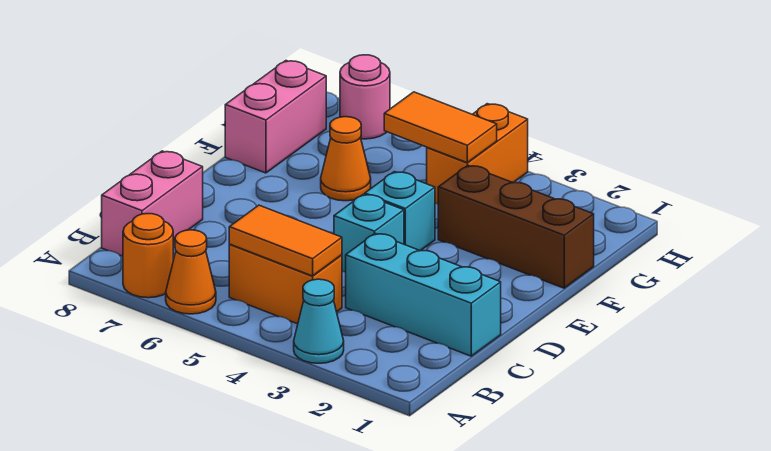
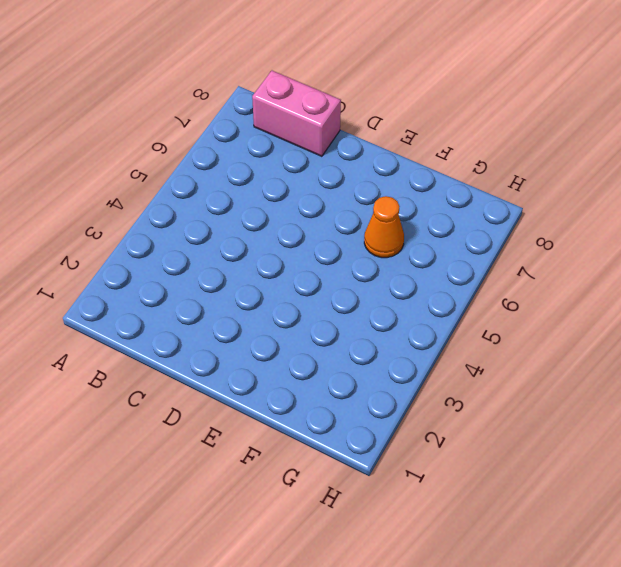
none -> cyan 1x1 cone [294,279,344,363]
none -> orange 1x1 cone [166,230,216,314]
none -> orange 1x1 round brick [123,214,173,298]

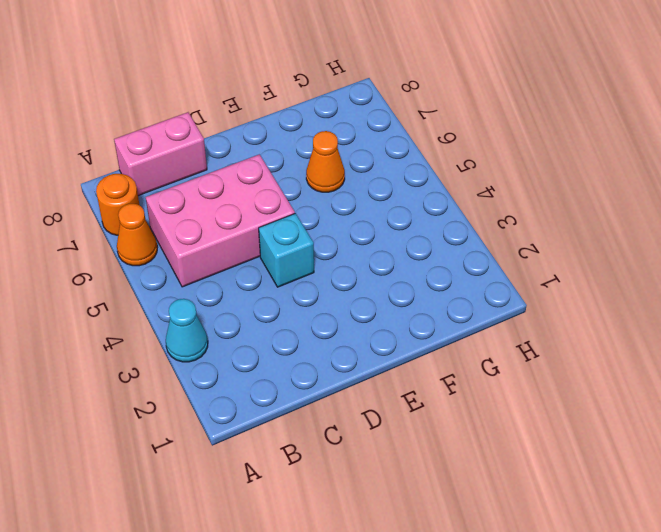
pink 2x3 brick [146,154,295,287] -> orange 1x2 brick [229,244,342,324]
none -> cyan 1x3 brick [346,233,501,356]
none -> cyan 1x1 brick [365,172,435,251]
none -> brown 1x3 brick [438,165,594,288]

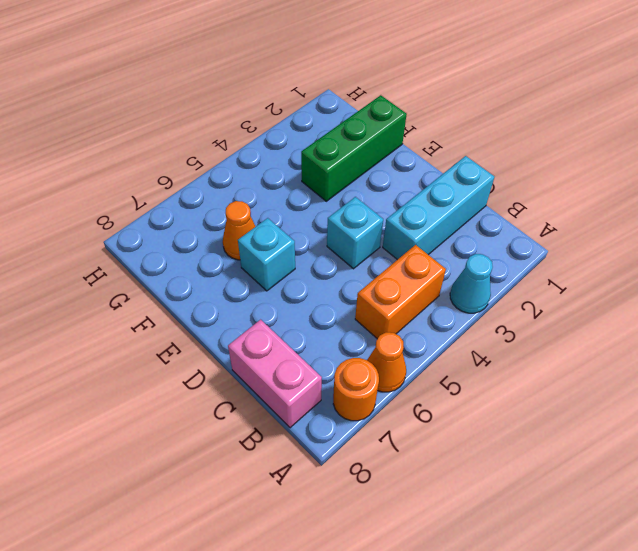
cyan 1x1 brick [238,218,295,291] -> cyan 1x1 brick moved to [365,172,435,251]
green 1x3 brick [301,95,407,201] -> brown 1x3 brick [438,165,594,288]
none -> pink 1x2 brick [225,61,326,173]
none -> orange 1x2 brick [427,104,528,204]
none -> pink 1x1 round brick [340,55,390,139]

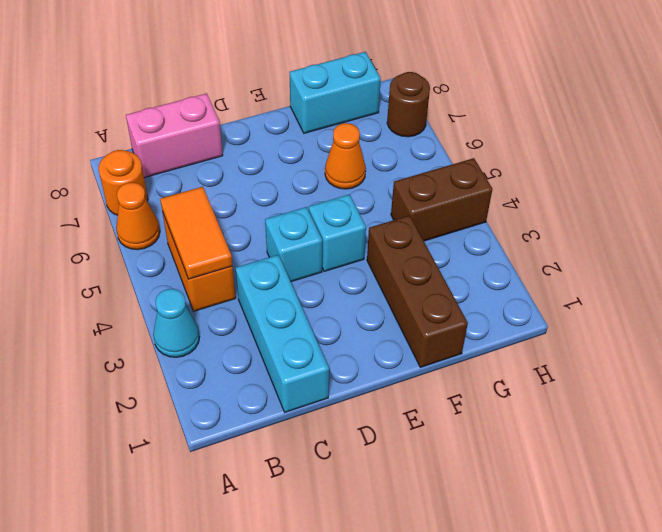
cyan 1x2 brick [289,52,381,133] -> pink 1x2 brick [225,61,326,173]
brown 1x2 brick [391,158,492,241] -> orange 1x2 brick [427,104,528,204]
brown 1x1 round brick [387,72,430,137] -> pink 1x1 round brick [340,55,390,139]
none -> orange 1x2 tile [384,92,497,163]

